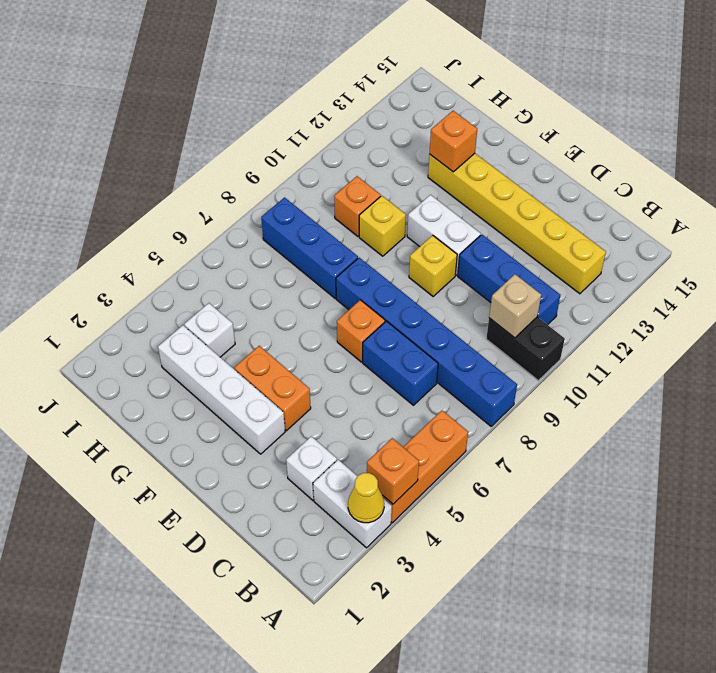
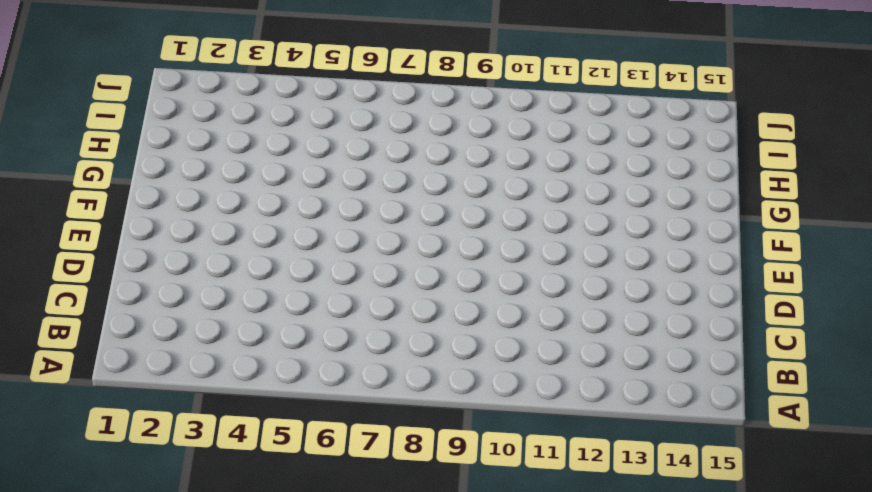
none -> white 1x2 brick [313,460,392,548]
none -> orange 1x3 brick [382,410,468,523]
none -> blue 1x6 brick [336,257,517,426]

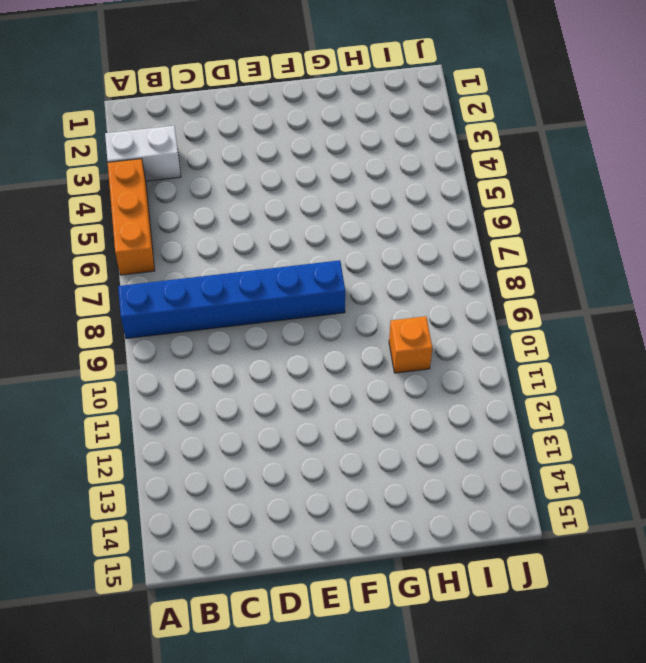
none -> black 1x2 brick [486,317,565,380]
none -> blue 1x3 brick [458,235,560,325]
none -> yellow 1x6 brick [428,153,606,294]

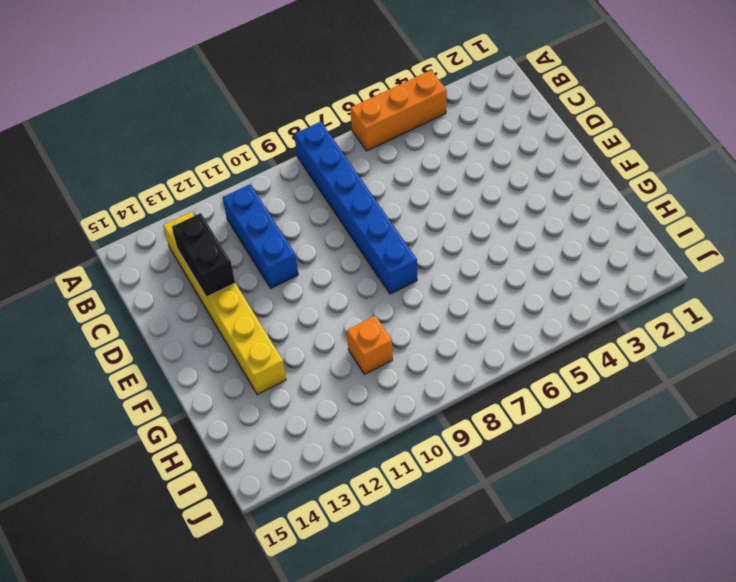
black 1x2 brick [172,213,235,297] -> black 1x2 brick moved to [486,317,565,380]
none -> white 1x2 brick [313,460,392,548]
none -> white 1x1 brick [286,436,337,500]
none -> blue 1x2 brick [363,321,438,405]

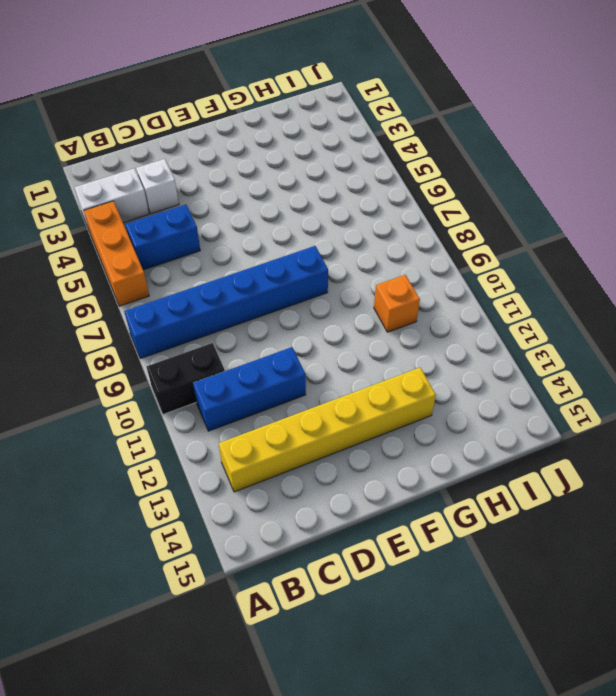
blue 1x2 brick [125,205,200,270] -> blue 1x2 brick moved to [363,321,438,405]
none -> white 1x4 brick [158,325,285,454]
none -> orange 1x2 brick [235,346,311,431]
none -> orange 1x1 brick [337,300,385,362]

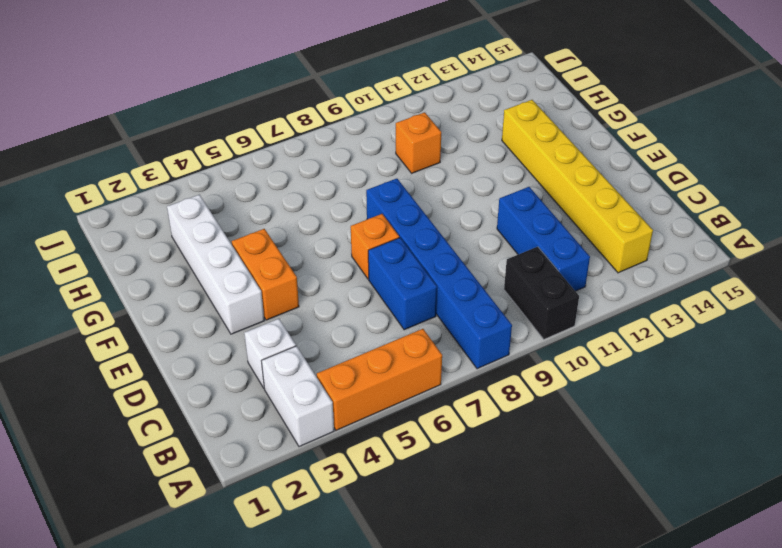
none -> yellow 1x1 brick [409,235,457,296]
none -> white 1x2 brick [407,195,481,275]
none -> blue 1x3 brick [261,197,358,298]

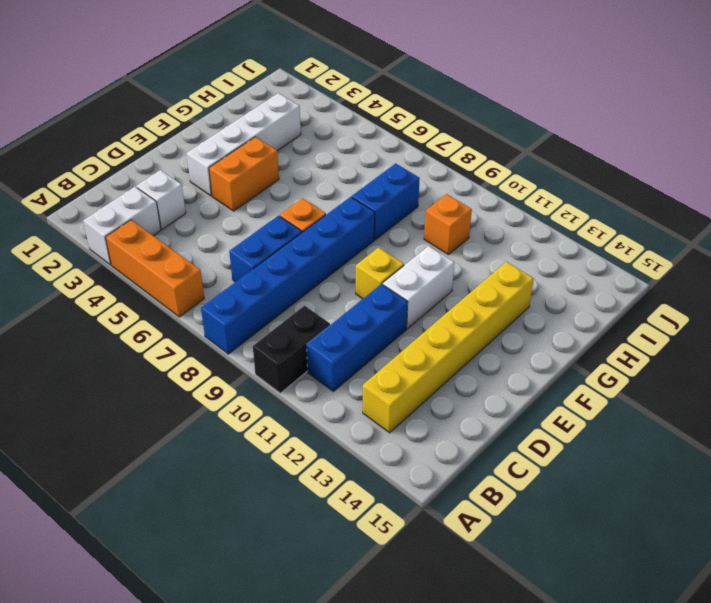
blue 1x2 brick [352,163,420,240] -> blue 1x3 brick [261,197,358,298]
none -> yellow 1x1 brick [359,196,406,256]
none -> white 1x1 brick [184,303,235,357]
none -> yellow 1x1 cone [348,473,384,523]

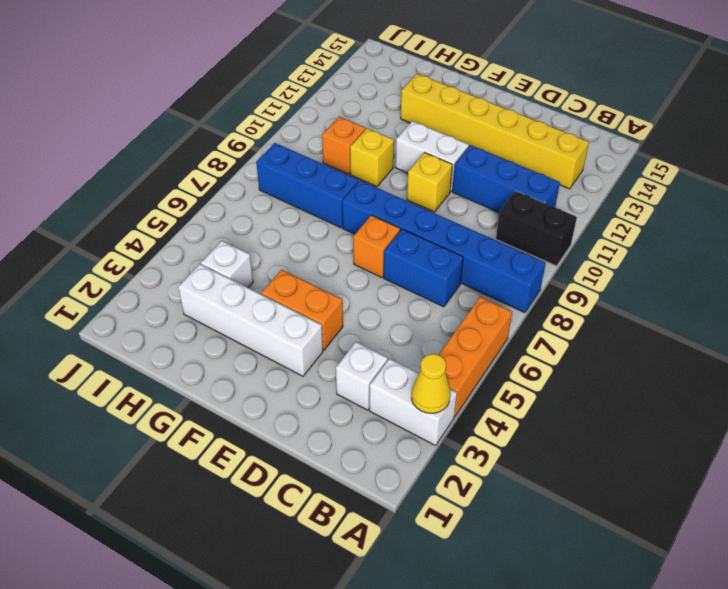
none -> orange 1x1 brick [367,438,419,504]
none -> tan 1x1 brick [489,274,541,338]
none -> orange 1x1 brick [429,111,477,172]

